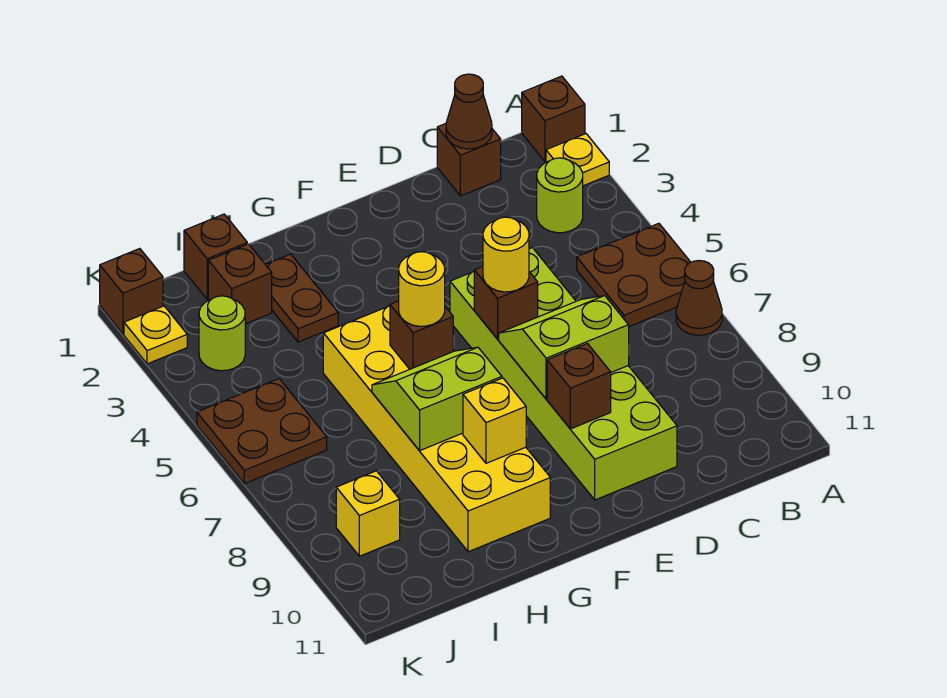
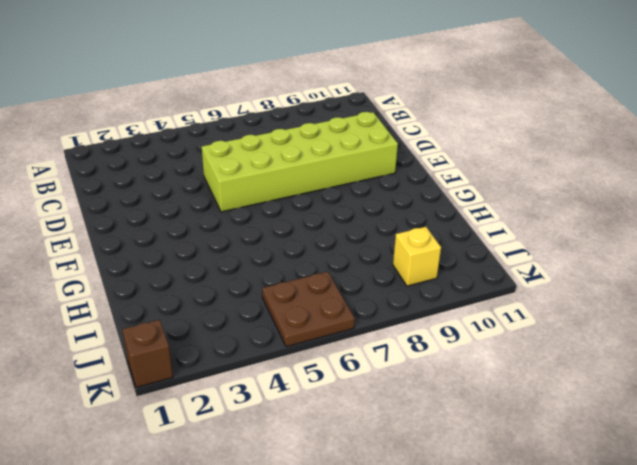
none -> brown 1x1 brick [522,76,585,161]
none -> yellow 1x1 plate [546,134,609,186]
none -> brown 2x2 plate [577,223,691,326]

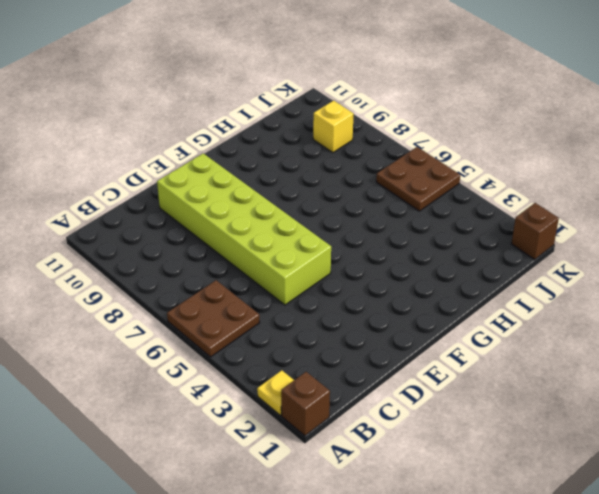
none -> brown 1x1 cone [676,261,722,335]
none -> lime 1x1 round brick [537,158,583,233]
none -> brown 1x1 brick [437,124,501,196]

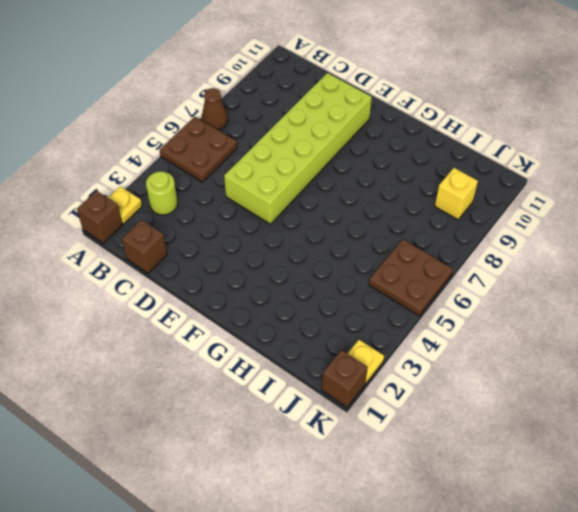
none -> yellow 2x6 brick [323,306,550,552]
none -> brown 1x2 plate [265,254,338,342]
none -> brown 1x1 brick [184,214,247,299]

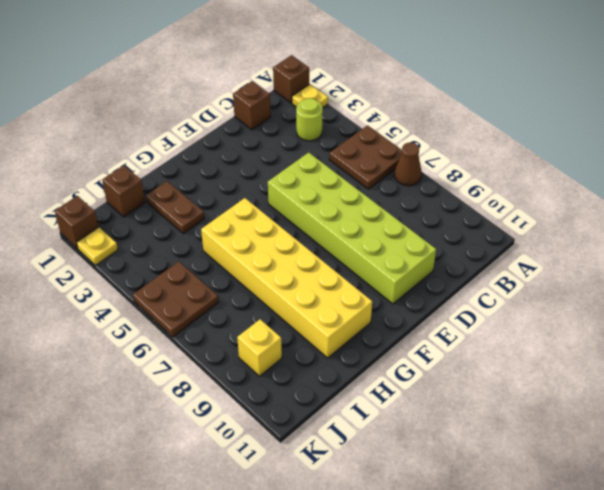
none -> brown 1x1 brick [208,244,272,324]
none -> lime 1x1 round brick [199,296,245,371]
none -> brown 1x1 cone [446,74,492,149]

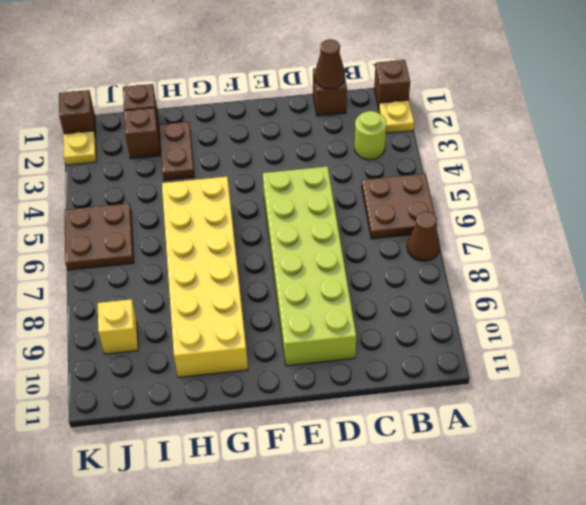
none -> lime 1x1 round brick [199,296,245,371]
none -> lime 2x2 slope [499,296,629,399]
none -> brown 1x1 brick [474,267,538,339]

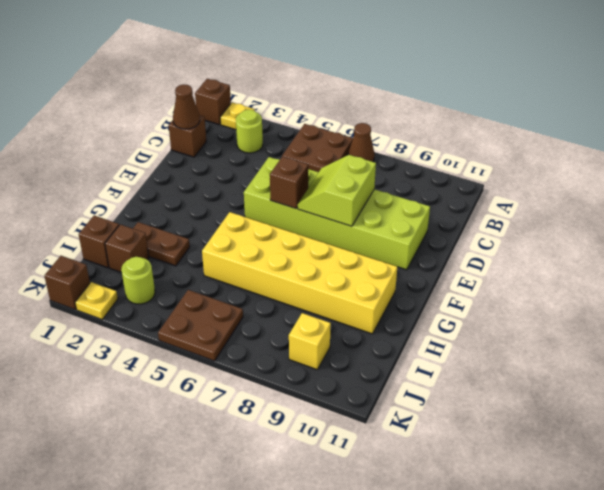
none -> brown 1x1 brick [547,343,611,429]
none -> brown 1x1 brick [390,301,453,369]
none -> lime 2x2 slope [372,347,502,451]

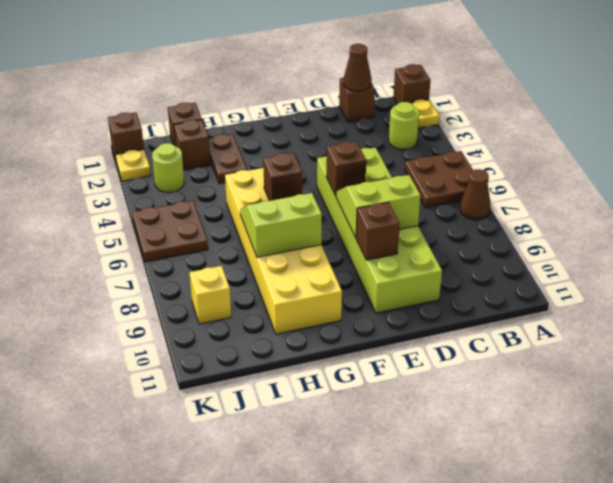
none -> yellow 1x1 brick [463,378,526,463]
none -> yellow 1x1 round brick [483,217,529,292]
none -> yellow 1x1 round brick [399,252,445,326]

